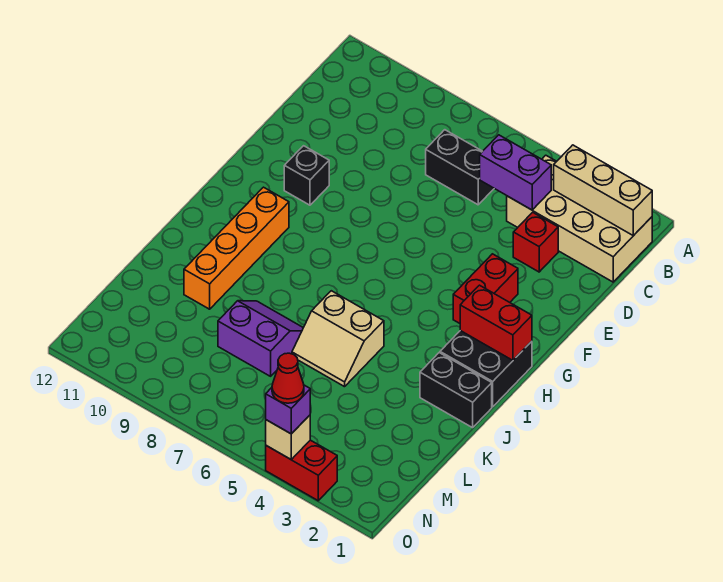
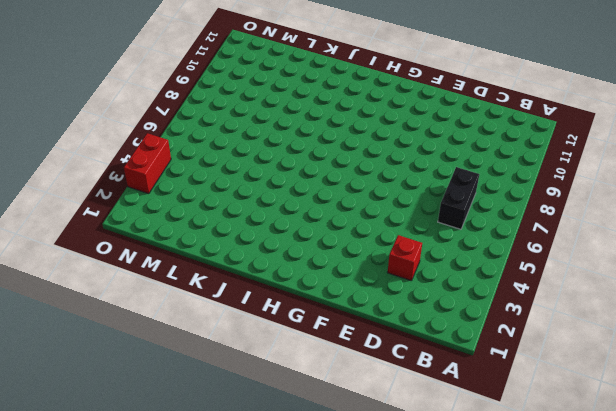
none -> tan 2x4 brick [507,155,652,282]
none -> red 1x2 brick [453,254,518,323]
none -> black 1x1 brick [284,146,329,205]

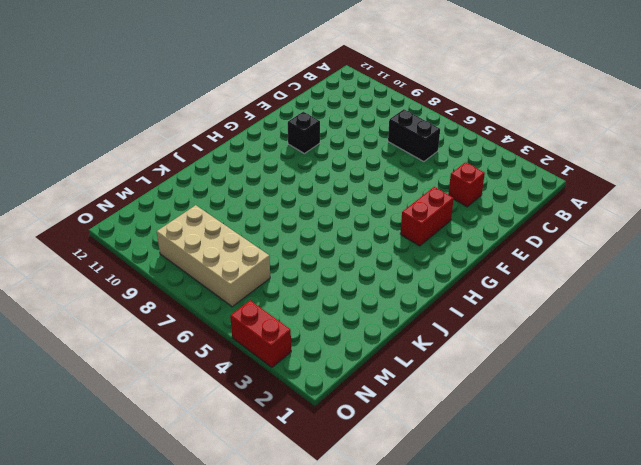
tan 2x4 brick [157,205,270,307] -> tan 2x4 brick moved to [507,155,652,282]
none -> black 2x2 brick [440,331,532,407]
none -> orange 1x4 brick [184,187,289,309]
none -> black 1x2 brick [420,353,492,428]

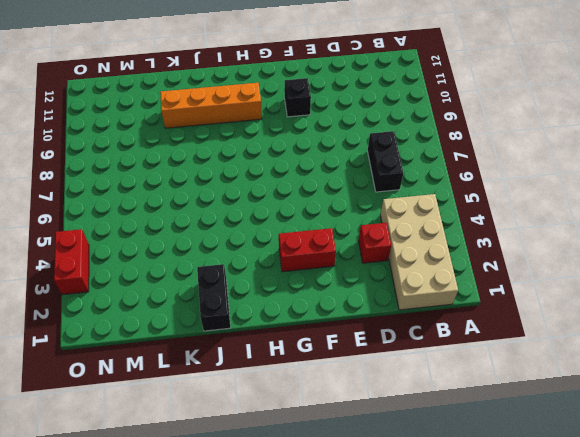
none -> black 2x2 brick [440,331,532,407]
none -> tan 2x2 slope [292,291,384,387]
none -> purple 2x2 slope [218,301,303,376]

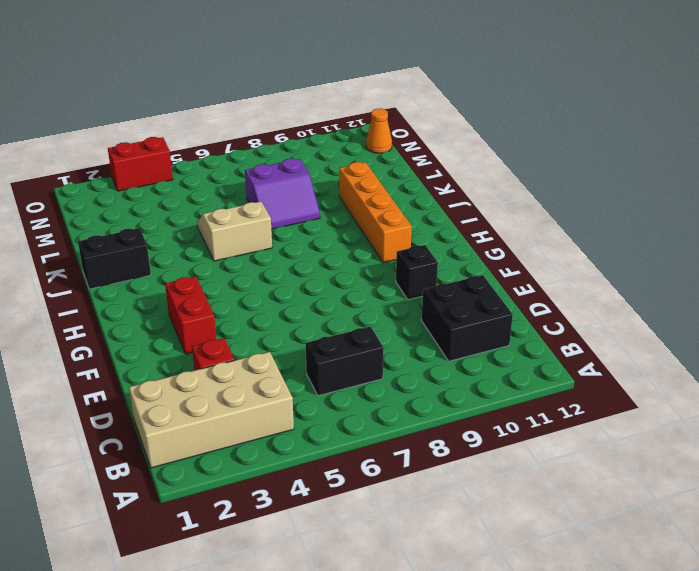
black 2x2 brick [421,275,513,361] -> black 2x2 brick moved to [440,331,532,407]
orange 1x1 cone [366,108,392,153] -> none
none -> tan 1x3 brick [554,145,652,236]
none -> purple 1x2 brick [480,135,551,210]
none -> red 1x2 brick [460,285,532,360]

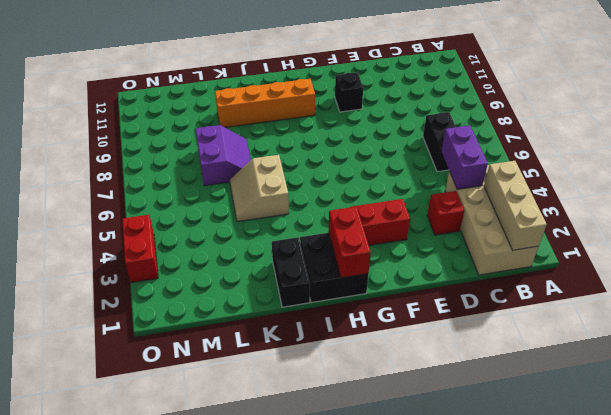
none -> tan 1x1 brick [266,415,310,459]
none -> purple 1x1 brick [266,385,310,434]
none -> red 1x1 cone [272,353,304,403]

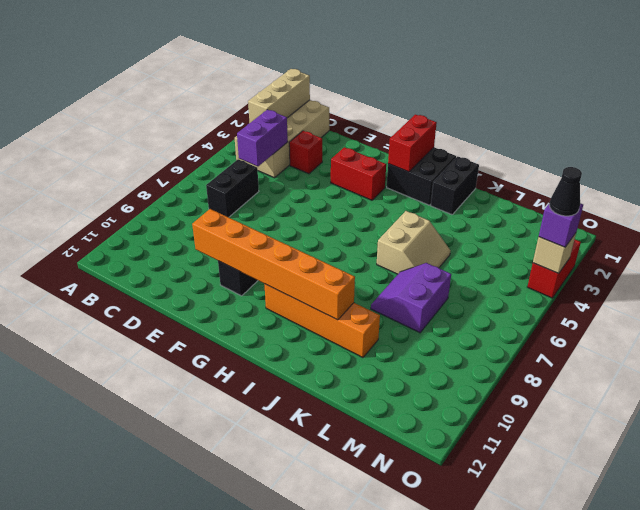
orange 1x6 brick [192,209,355,320] -> none
black 1x1 cone [549,167,582,216] -> red 1x1 cone [272,353,304,403]

